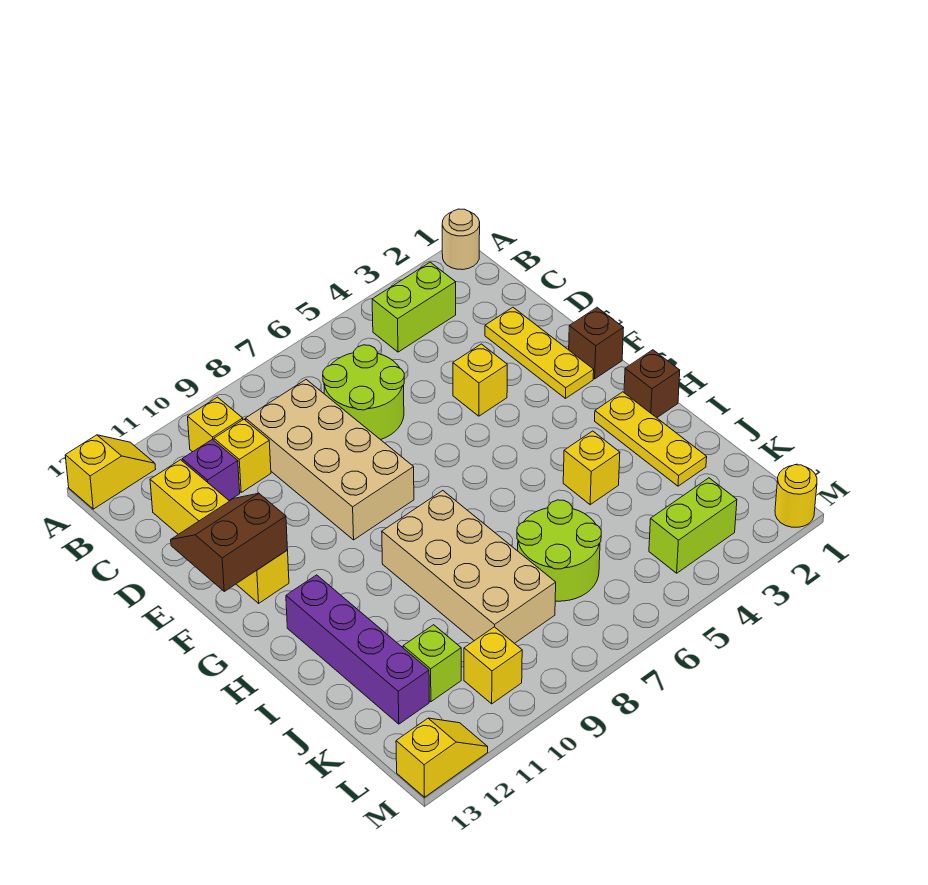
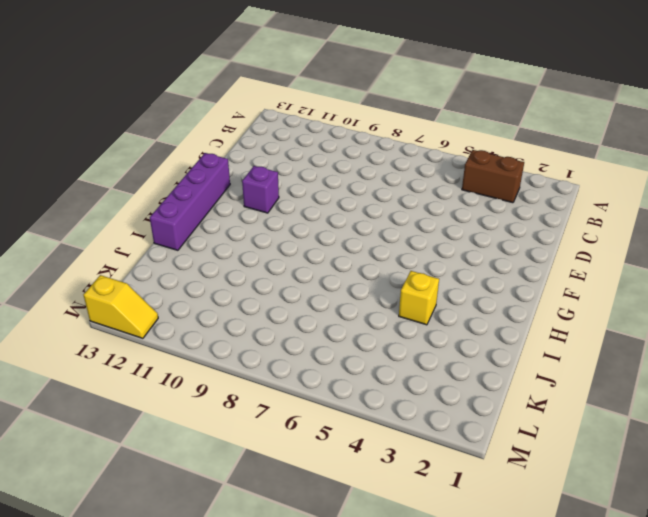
brown 1x2 brick [462,150,524,203] -> lime 1x2 brick [372,262,456,352]
purple 1x1 brick [242,166,279,213] -> purple 1x1 brick moved to [182,439,240,500]
purple 1x4 brick [150,153,230,250] -> purple 1x4 brick moved to [286,575,429,724]
none -> tan 1x1 round brick [442,209,480,270]
none -> yellow 1x2 slope [65,435,155,509]
none -> yellow 1x1 brick [188,397,243,452]

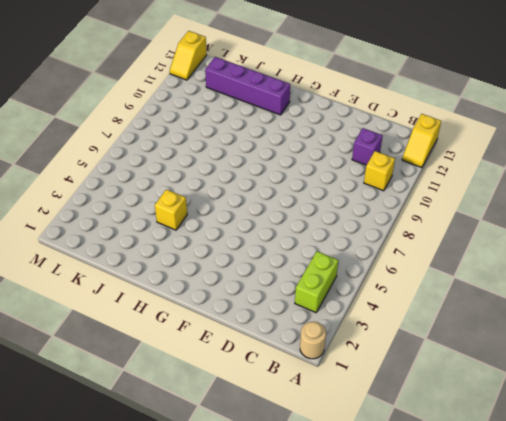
none -> lime 2x2 round brick [323,345,404,440]
none -> tan 2x4 brick [245,380,414,540]
none -> yellow 1x1 brick [214,419,271,492]

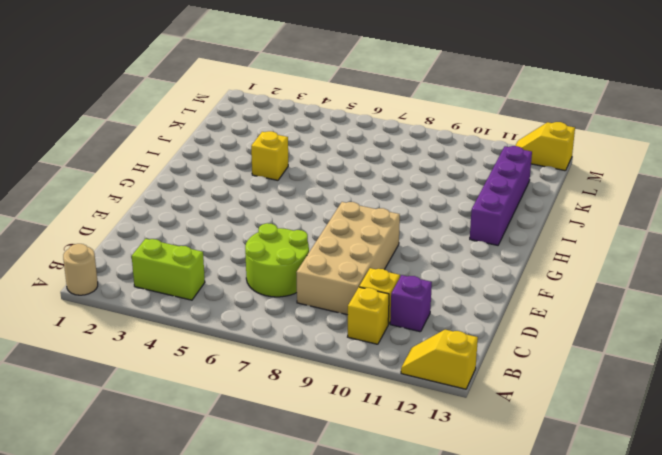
none -> yellow 1x4 brick [150,460,289,603]
none -> yellow 1x3 plate [485,307,594,398]
none -> yellow 1x1 brick [453,344,507,416]

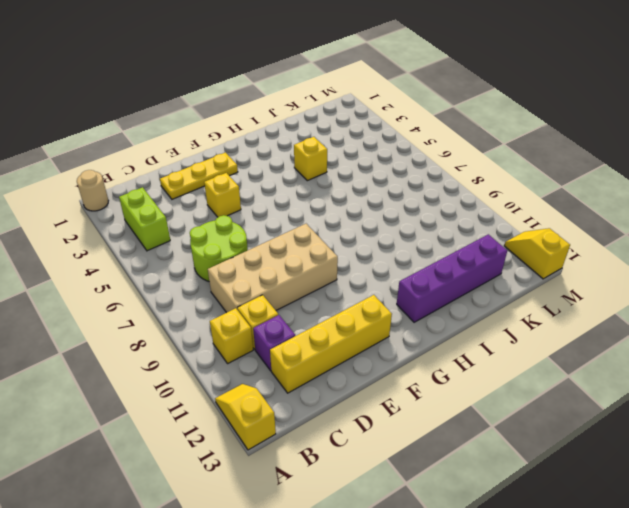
none -> brown 1x1 brick [569,308,623,379]
none -> brown 1x1 brick [624,350,680,418]
none -> yellow 1x3 plate [595,392,707,486]

